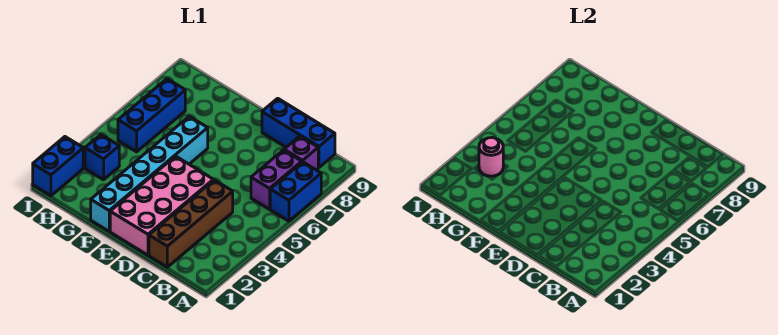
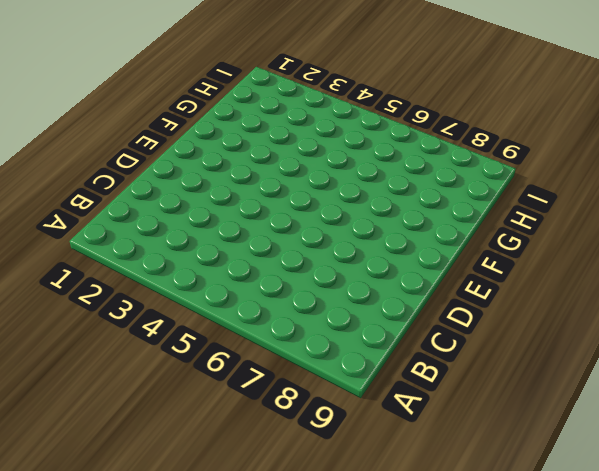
none -> blue 1x2 brick [270,162,321,221]
none -> purple 1x2 brick [251,150,302,209]

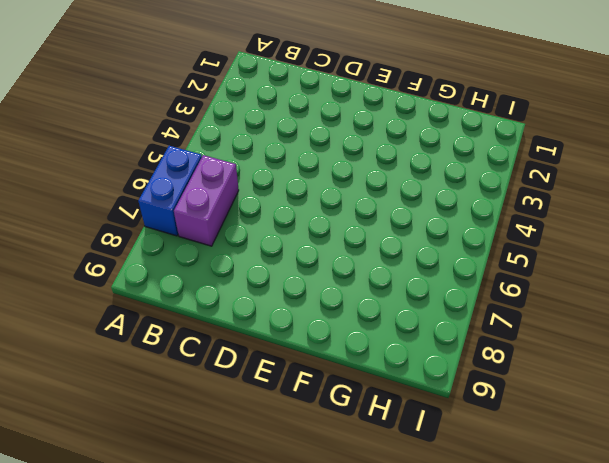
none -> purple 1x1 brick [284,136,318,170]
none -> blue 1x3 brick [262,98,335,167]

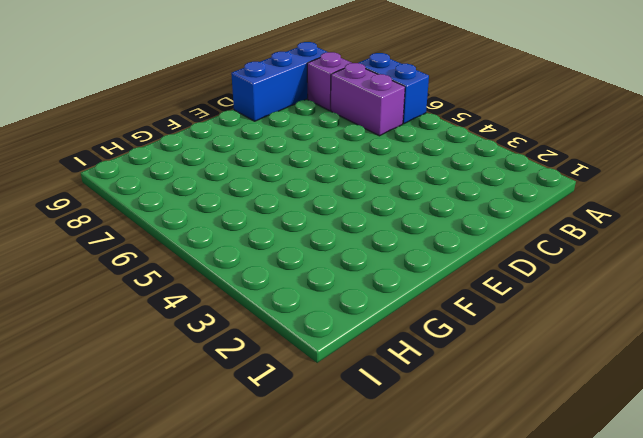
none -> brown 1x4 brick [149,180,233,267]
none -> pink 2x4 brick [110,156,213,255]

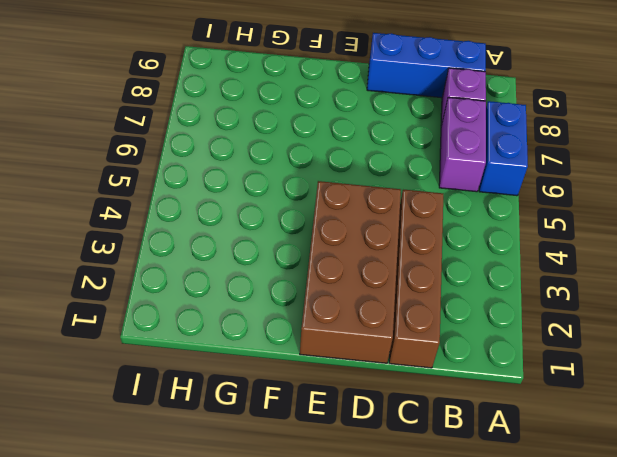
brown 2x4 brick [300,181,401,363] -> pink 2x4 brick [110,156,213,255]
none -> cyan 1x6 brick [91,116,208,231]
none -> blue 1x1 brick [85,135,119,180]

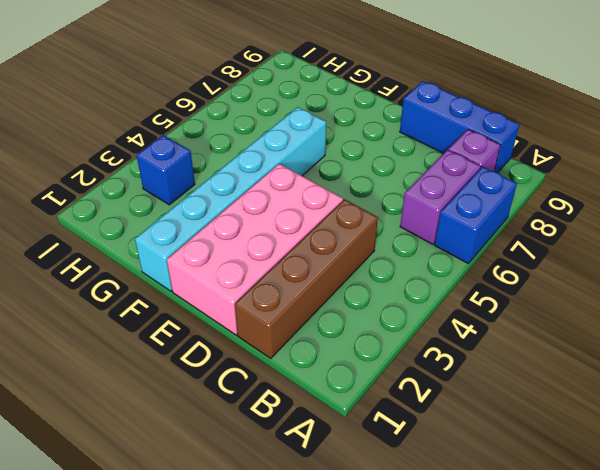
none -> blue 1x3 brick [118,79,185,152]
none -> blue 1x2 brick [33,137,83,196]

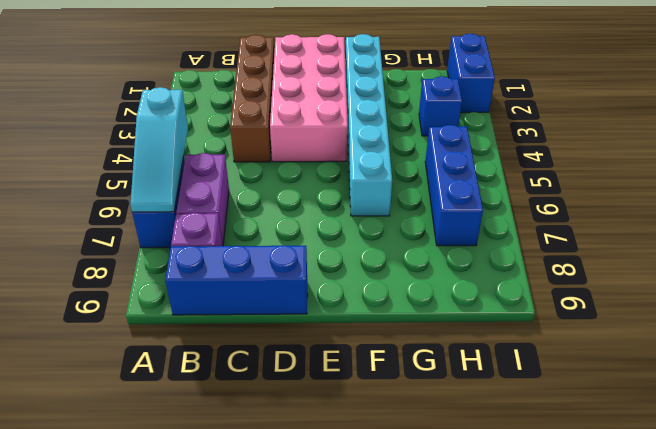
cyan 1x3 slope [130,87,188,212] -> none
none -> pink 1x1 round brick [479,137,503,176]

